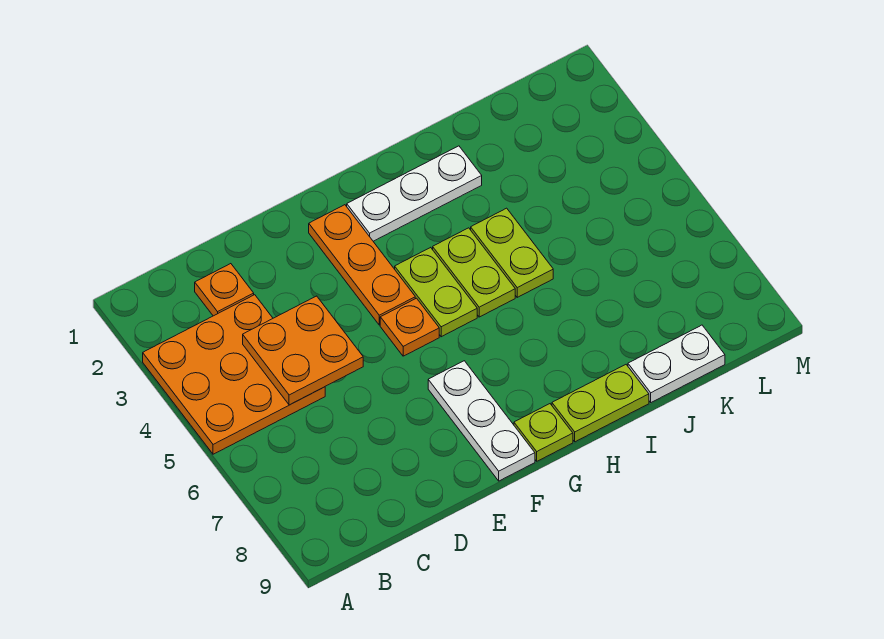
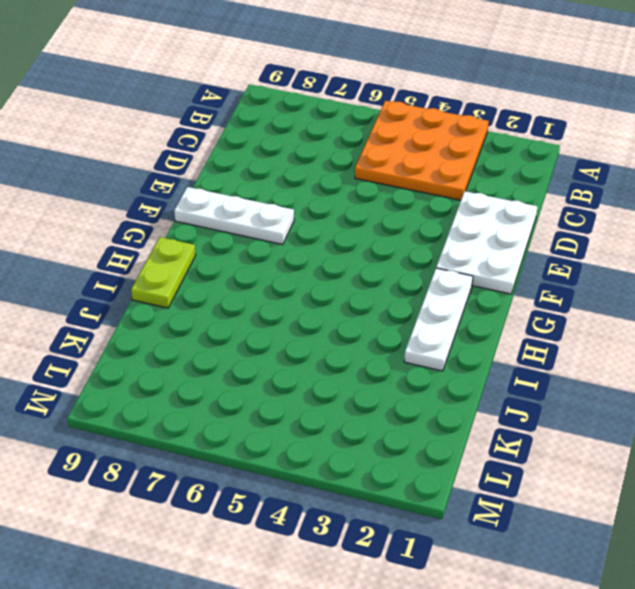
white 2x3 plate [436,191,537,294] -> orange 1x3 plate [309,205,415,325]
none -> orange 1x1 plate [195,264,254,316]
none -> orange 1x1 plate [380,298,439,356]
none -> lime 1x2 plate [395,247,477,337]

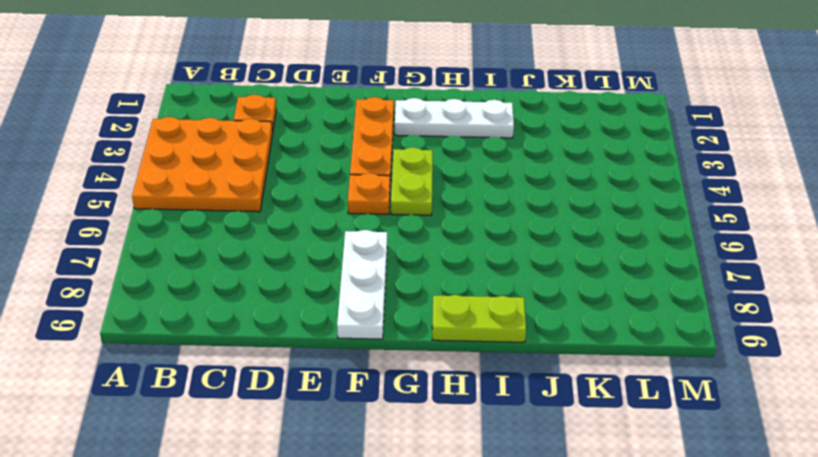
none -> lime 1x1 plate [514,404,573,461]
none -> lime 1x2 plate [433,228,515,317]
none -> lime 1x2 plate [471,208,553,297]

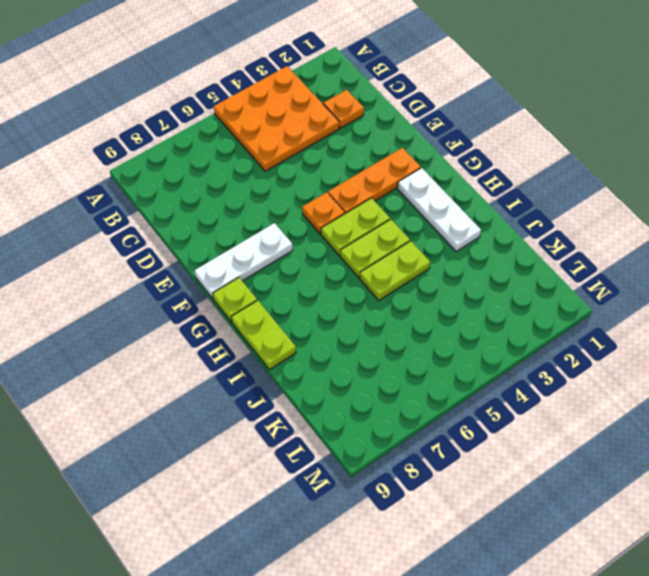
none -> white 1x2 plate [628,325,725,402]
none -> orange 2x2 plate [243,296,363,405]

